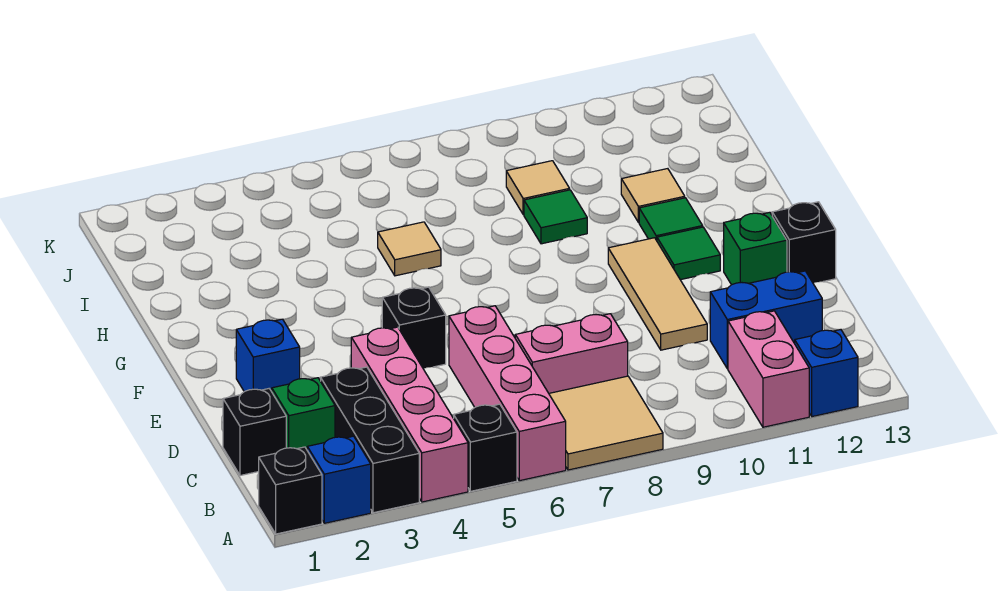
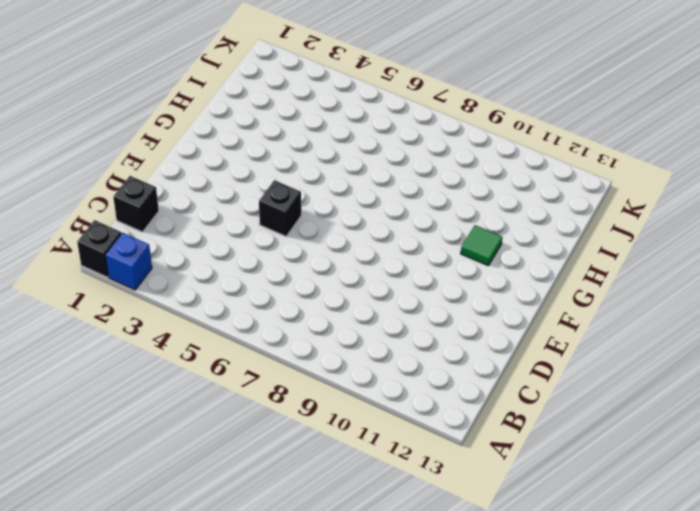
none -> black 1x3 brick [321,367,419,513]
none -> pink 1x4 brick [351,327,468,502]
none -> black 1x1 brick [454,404,517,491]

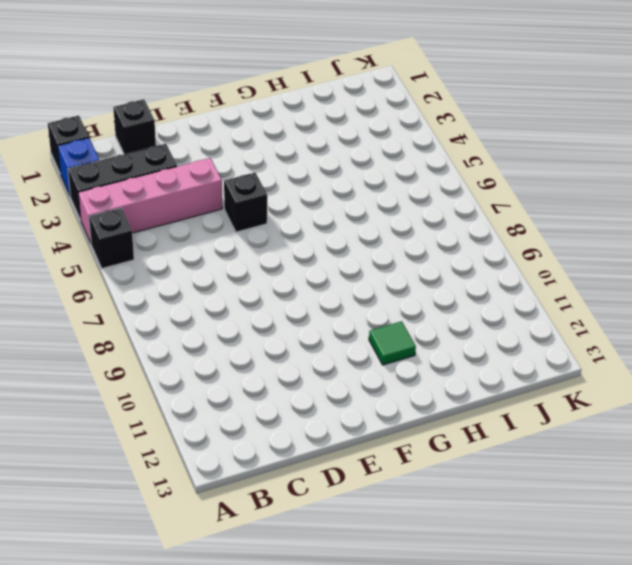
none -> pink 1x4 brick [449,306,566,481]
none -> tan 2x2 tile [549,376,663,470]
none -> pink 1x2 brick [728,311,809,427]

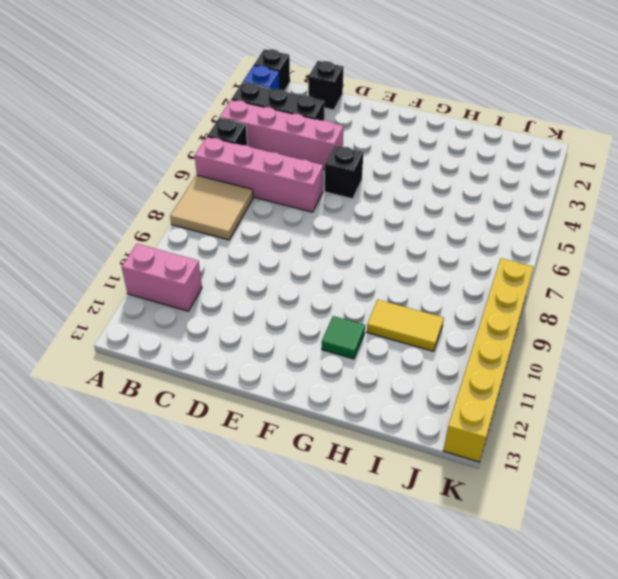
yellow 1x2 tile [367,300,444,351] -> none
yellow 1x6 brick [443,258,533,462] -> none
none -> blue 1x1 brick [795,329,858,417]
none -> green 1x1 brick [272,378,335,449]
none -> pink 1x2 brick [515,314,628,393]

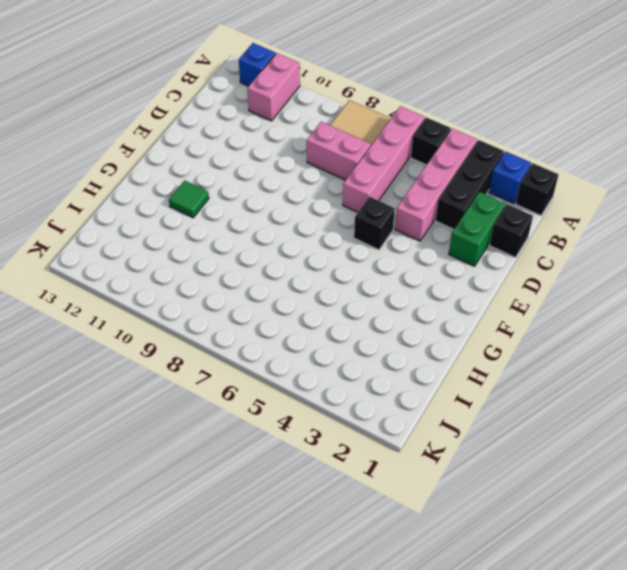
green 1x2 brick [449,192,505,266] -> green 1x1 brick [272,378,335,449]
none -> blue 1x2 brick [710,271,822,369]
none -> tan 1x3 tile [608,238,707,350]
none -> blue 1x1 brick [236,319,300,392]

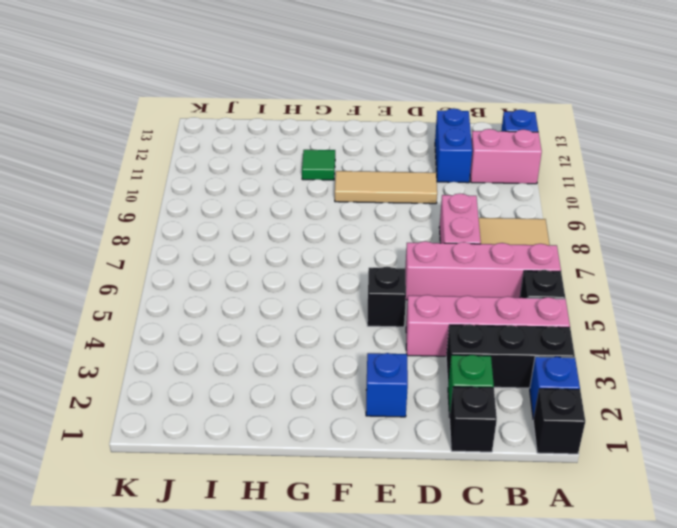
none -> green 1x1 brick [724,212,787,285]
none -> black 1x1 brick [772,202,836,283]
none -> green 1x1 tile [657,227,720,280]

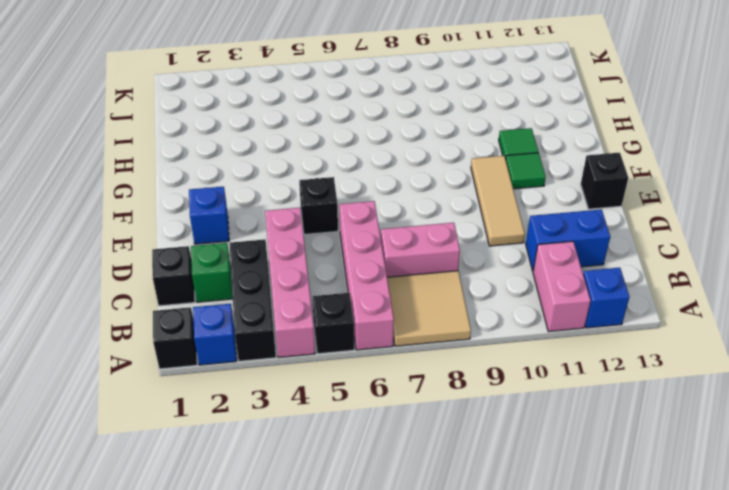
none -> green 1x1 brick [724,212,787,285]
none -> tan 1x1 tile [378,222,441,276]
none -> green 1x1 tile [524,190,587,244]

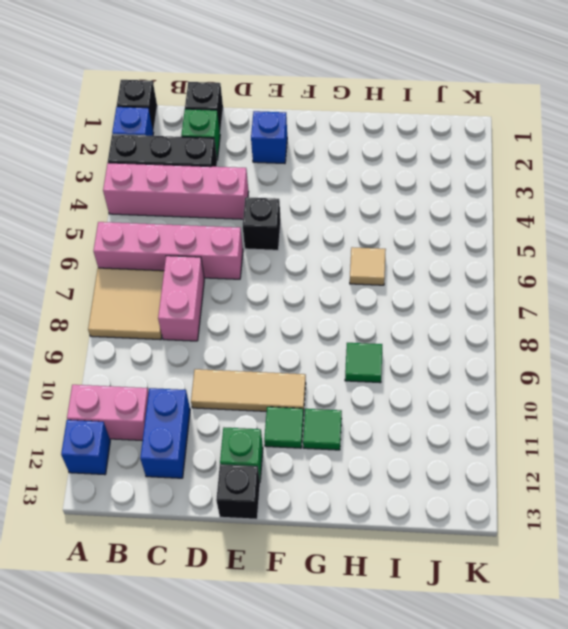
none -> black 1x1 brick [454,404,517,491]
none -> tan 1x1 tile [621,169,685,222]
none -> tan 1x1 tile [506,161,570,215]

